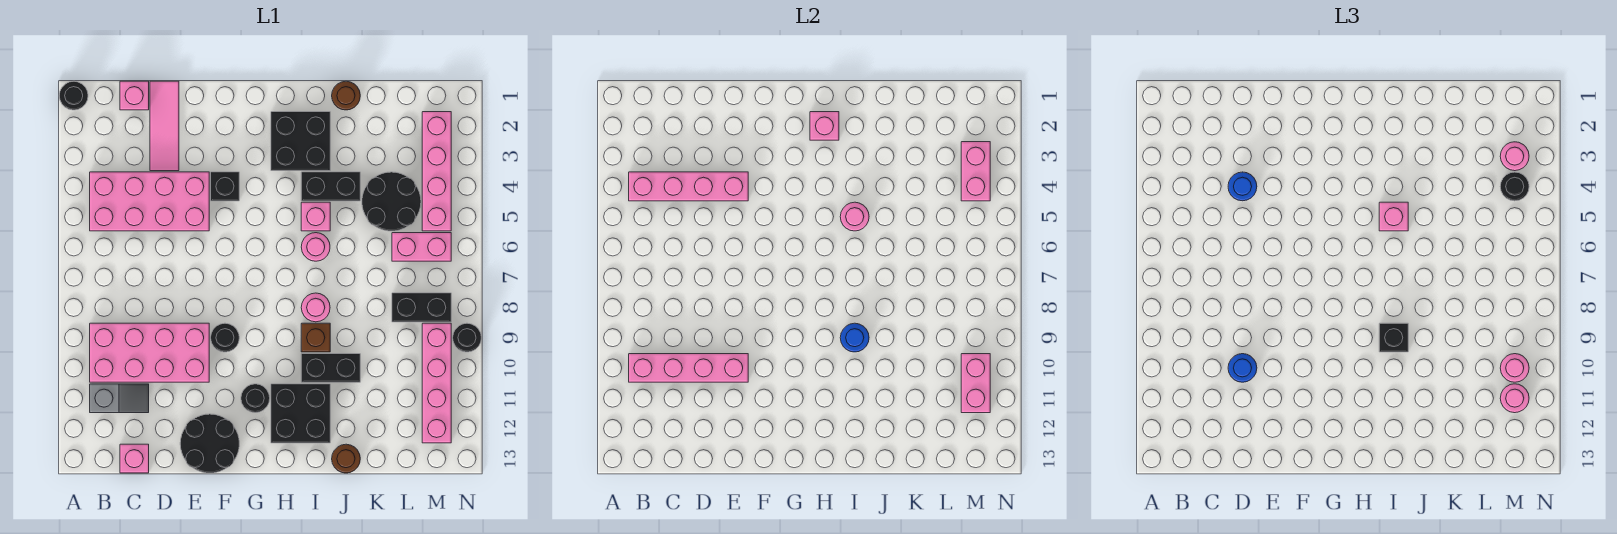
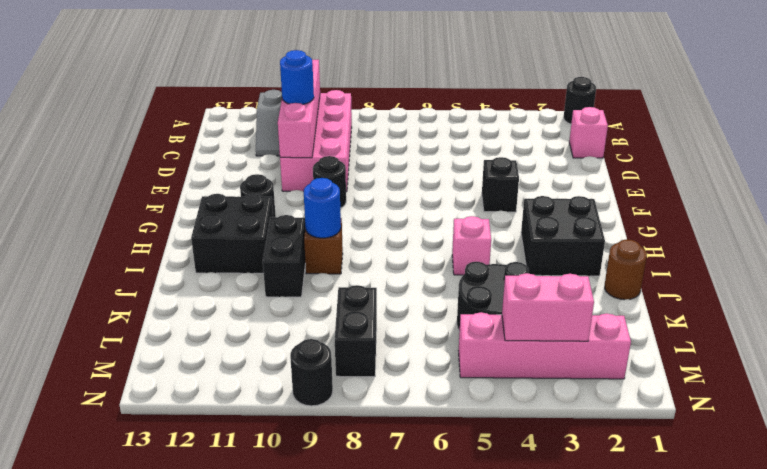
none -> pink 2x4 brick [90,172,209,231]
none -> pink 1x1 brick [120,444,149,473]
none -> pink 1x3 tile [150,81,179,171]
none -> black 2x2 round brick [180,414,239,473]

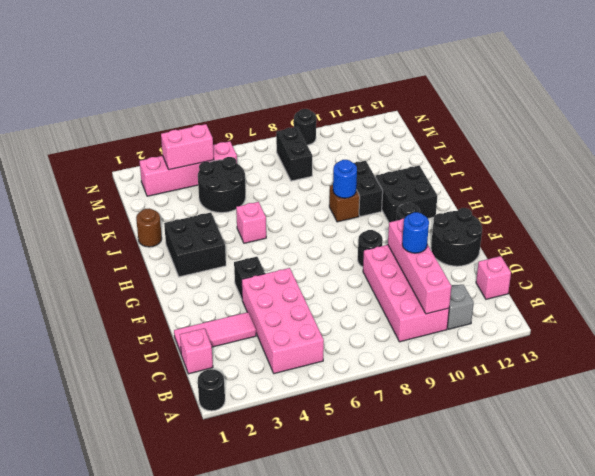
none -> black 1x2 brick [301,172,360,201]
none -> pink 1x1 round brick [301,233,330,261]
none -> pink 1x1 round brick [301,293,330,322]
none -> brown 1x1 round brick [332,444,360,473]

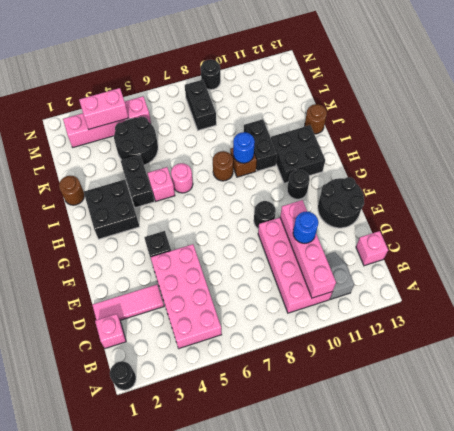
brown 1x1 round brick [213,151,233,181] -> pink 1x1 round brick [301,293,330,322]
none -> pink 1x2 brick [392,233,451,261]
none -> pink 1x4 brick [422,323,451,443]
none -> pink 1x4 brick [629,172,748,201]
none -> pink 1x1 brick [810,112,839,140]

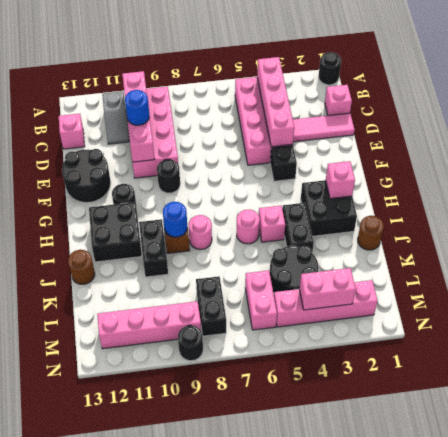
none -> pink 1x1 round brick [840,202,869,231]
none -> pink 1x2 brick [961,354,990,413]
none -> blue 1x1 round brick [1228,172,1257,201]
none -> pink 1x1 brick [1379,202,1408,231]

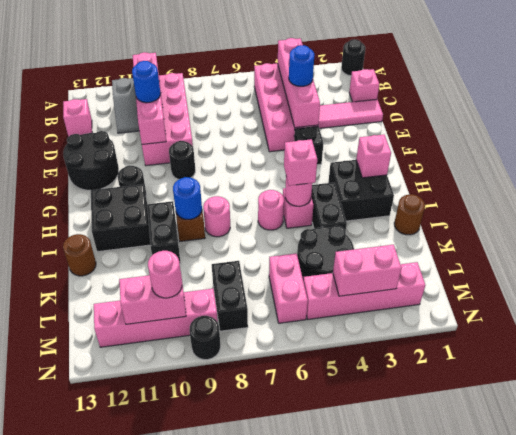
none -> black 1x1 brick [1379,323,1408,352]
none -> pink 1x1 round brick [1500,142,1529,171]
none -> black 1x1 round brick [1500,172,1529,201]
none -> pink 1x1 round brick [1500,384,1529,413]

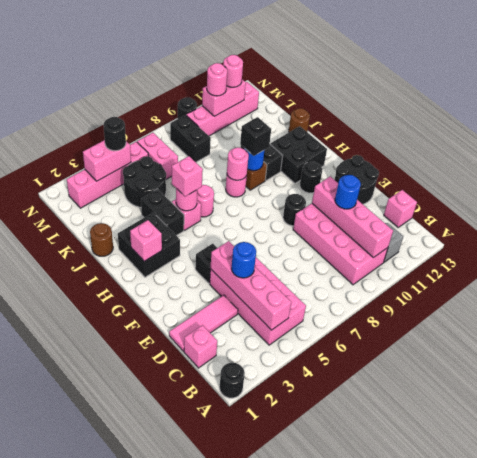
pink 1x1 round brick [227,148,249,180] -> pink 1x1 round brick moved to [1500,142,1529,171]

